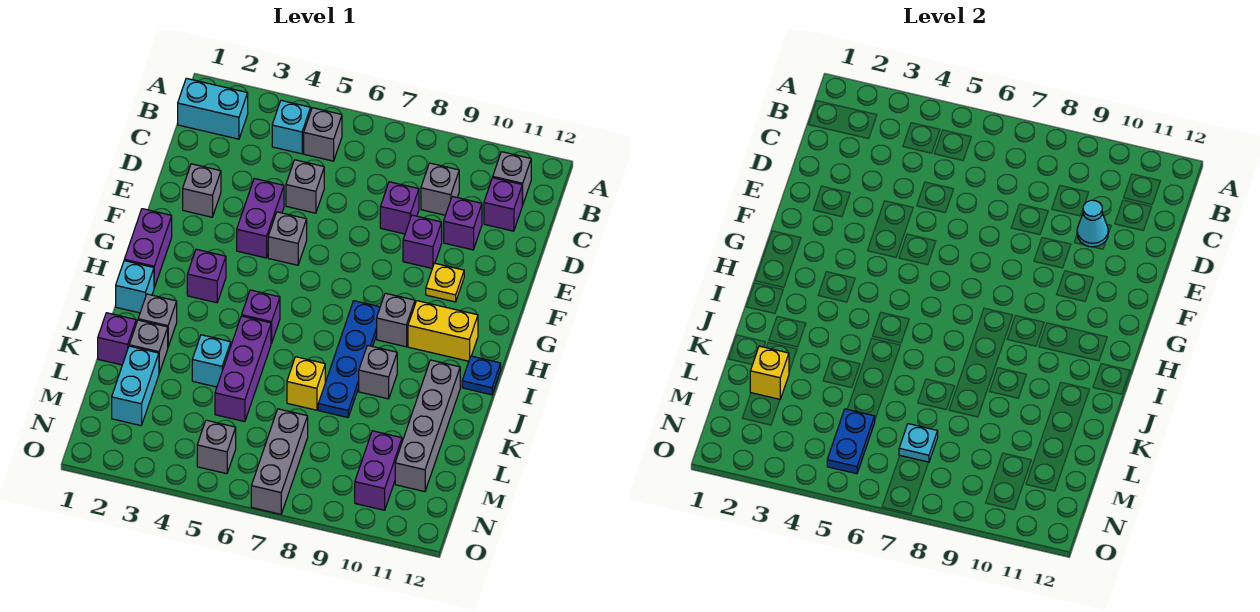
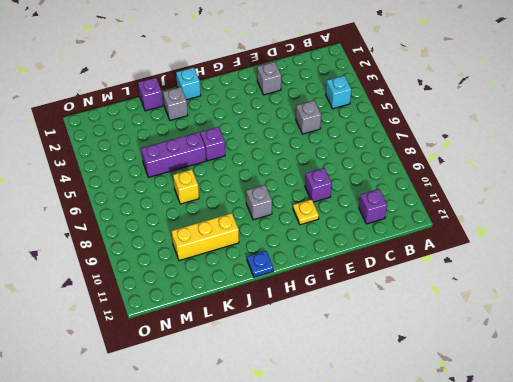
yellow 1x3 brick [172,213,239,261] -> none
none -> cyan 1x2 brick [178,78,248,139]
none -> grey 1x1 brick [304,108,342,161]
none -> grey 1x1 brick [493,152,531,205]
none -> grey 1x1 brick [421,163,459,215]

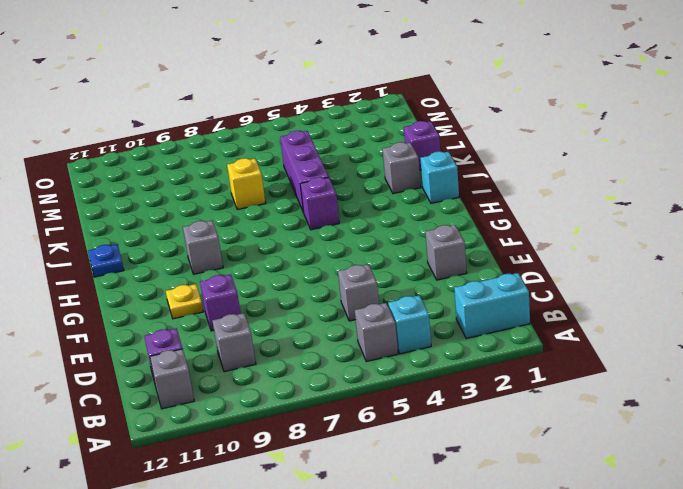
none -> purple 1x1 brick [380,182,419,234]
none -> purple 1x1 brick [444,196,482,250]
none -> purple 1x2 brick [237,179,284,258]
none -> grey 1x1 brick [268,212,307,265]

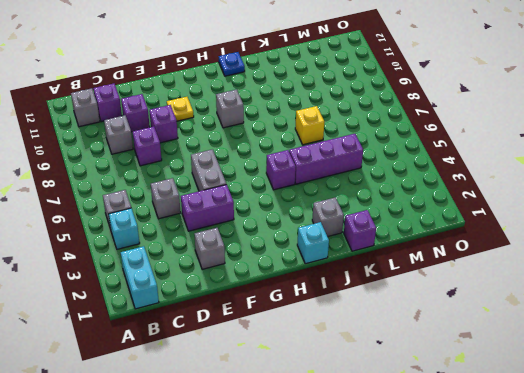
grey 1x2 brick [191,149,226,191] -> grey 1x1 brick [268,212,307,265]
none -> purple 1x2 brick [124,209,172,288]
none -> purple 1x1 brick [187,249,226,303]
none -> blue 1x4 plate [318,301,380,417]
none -> yellow 1x2 brick [408,301,478,361]

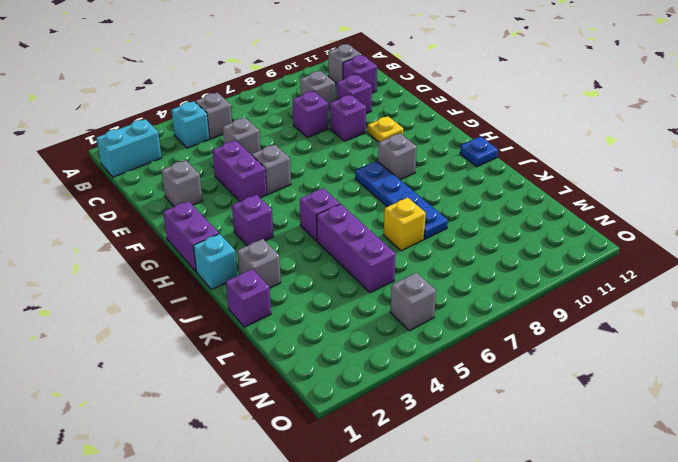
none -> yellow 1x2 brick [408,301,478,361]
none -> grey 1x1 brick [359,345,397,399]
none -> grey 1x4 brick [395,360,460,492]
none -> grey 1x1 brick [129,320,168,373]

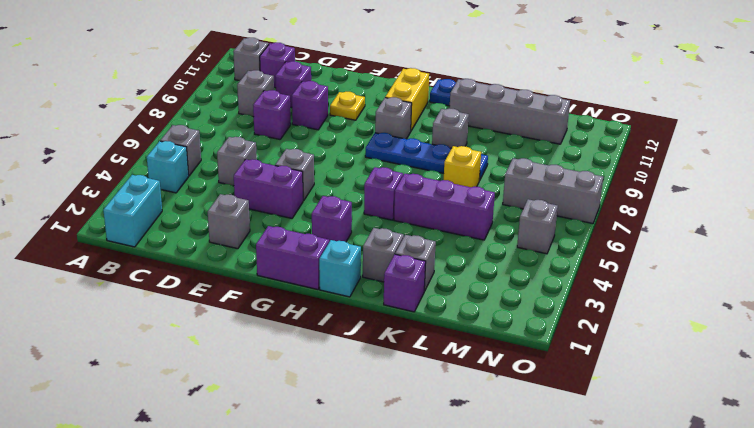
none -> cyan 1x1 brick [192,335,231,387]
none -> cyan 1x2 brick [112,346,159,426]
none -> purple 1x2 brick [355,431,402,510]
none -> cyan 1x1 cone [1077,200,1108,247]

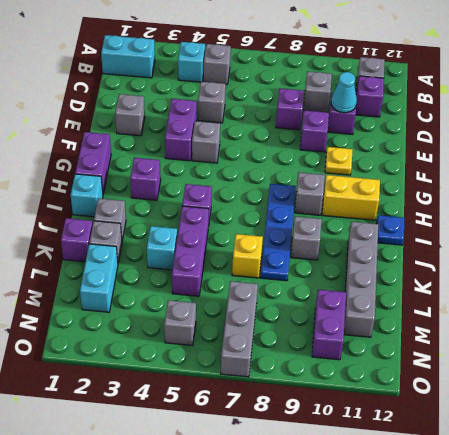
none -> yellow 1x1 brick [750,346,789,399]
none -> blue 1x2 plate [827,409,875,474]
none -> cyan 1x1 plate [899,424,938,462]

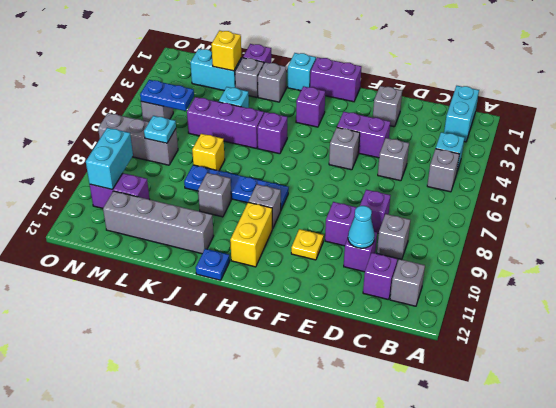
cyan 1x2 brick [86,128,133,190] -> none

